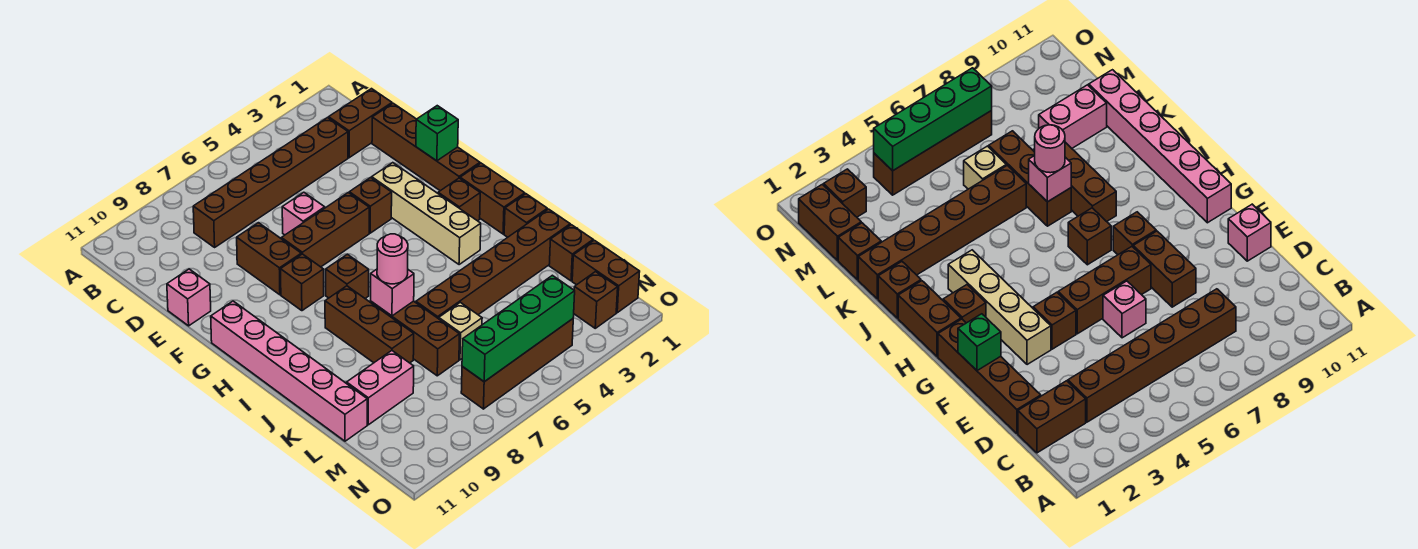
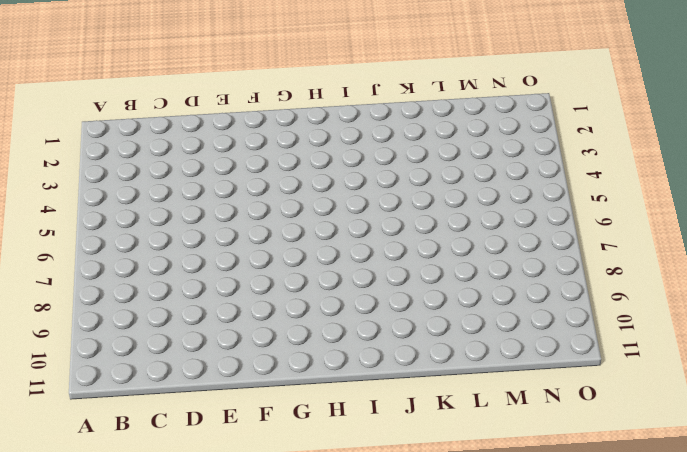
none -> brown 1x2 brick [329,89,392,158]
none -> brown 1x6 brick [193,118,348,247]
none -> brown 1x4 brick [372,103,480,191]

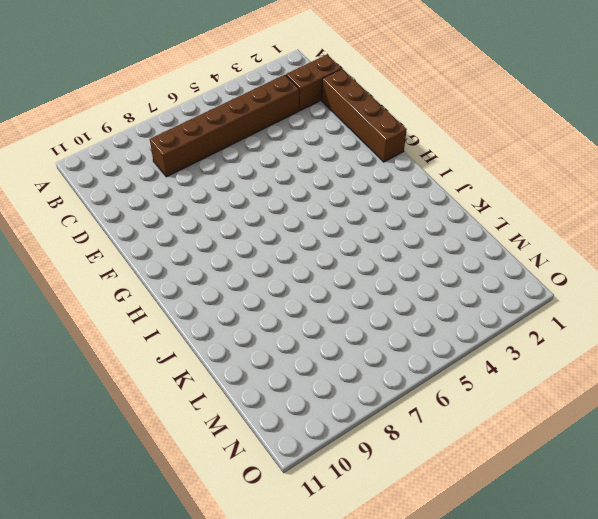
none -> pink 1x1 brick [282,192,325,235]
none -> brown 1x2 brick [237,223,301,295]
none -> pink 1x1 brick [167,269,211,326]

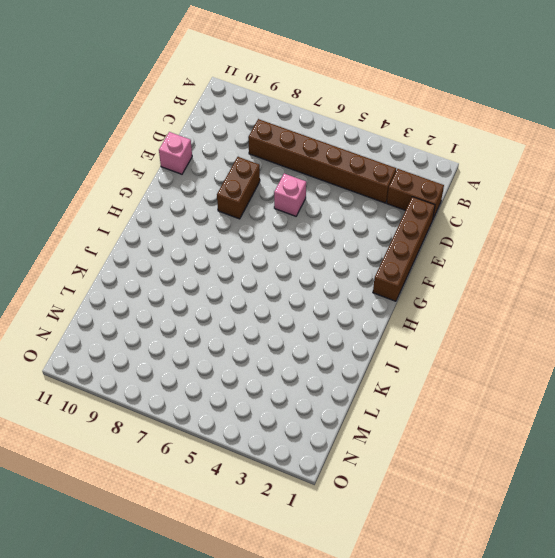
none -> tan 1x4 brick [372,163,481,265]
none -> brown 1x1 brick [349,178,392,233]
none -> brown 1x3 brick [281,193,369,267]

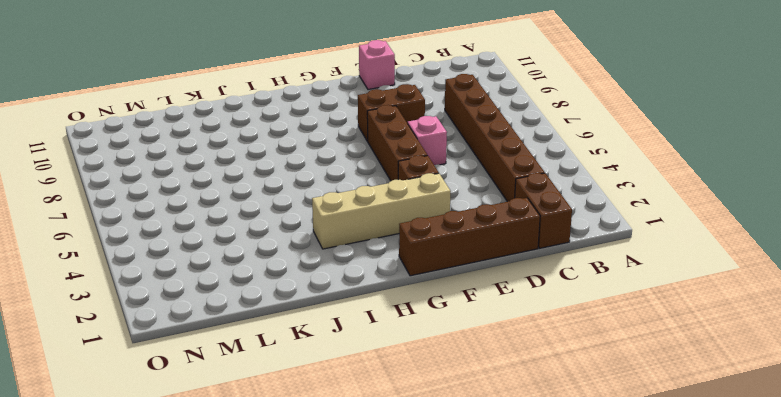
none -> brown 1x1 brick [281,254,324,311]
none -> pink 1x6 brick [211,301,367,441]
none -> brown 1x2 brick [460,163,525,234]

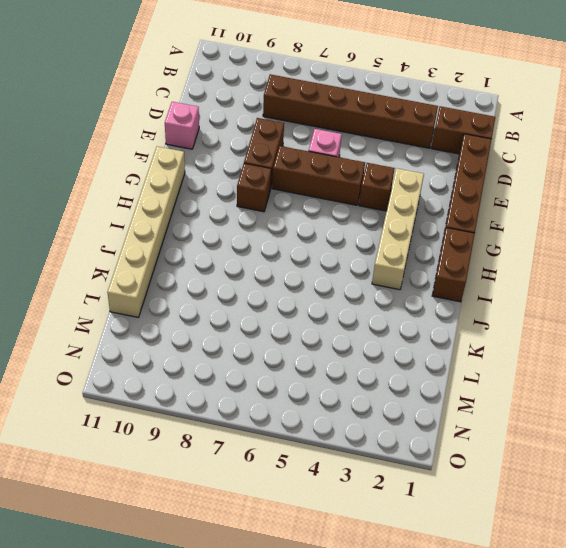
tan 1x6 brick [107,146,185,317] -> pink 1x6 brick [211,301,367,441]
none -> brown 1x1 brick [438,178,480,221]
none -> brown 1x1 brick [326,254,369,298]
none -> brown 1x3 brick [325,286,414,363]

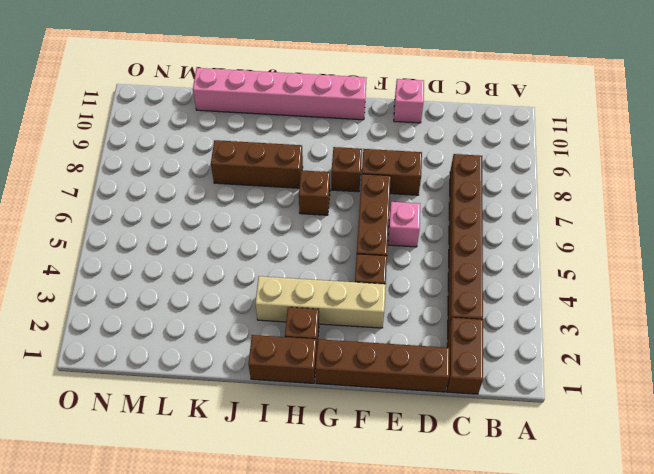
none -> brown 1x1 brick [504,194,547,237]
none -> brown 1x3 brick [370,301,460,376]
none -> brown 1x6 brick [416,209,570,319]

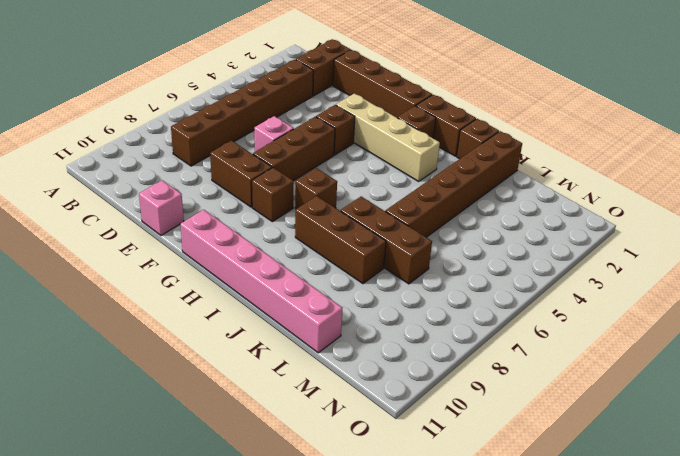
none -> brown 1x1 brick [549,225,593,281]
none -> tan 1x1 brick [439,302,482,360]
none -> pink 1x2 brick [347,351,414,425]

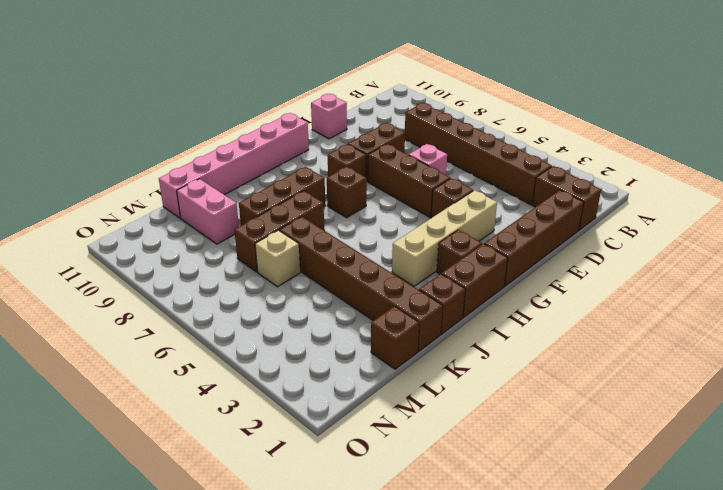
none -> brown 1x2 brick [572,240,640,313]
none -> brown 1x1 brick [574,272,618,328]
none -> brown 1x4 brick [461,319,573,409]

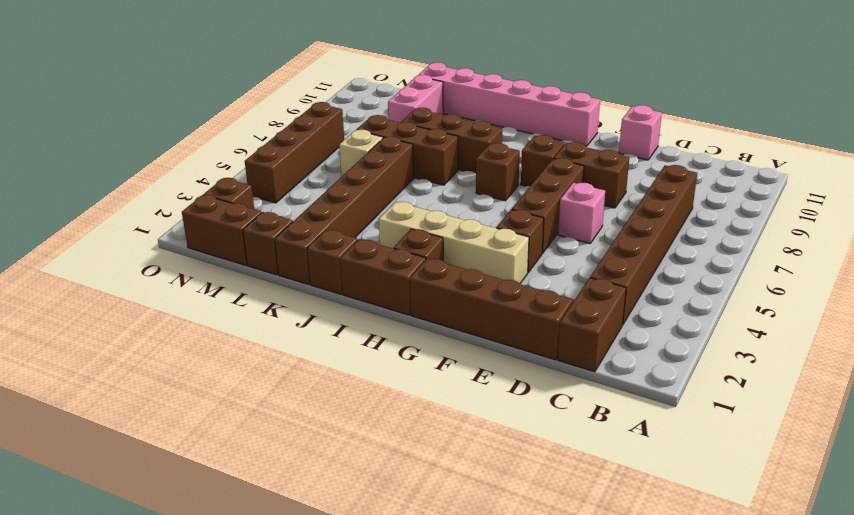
none -> green 1x1 brick [416,106,458,161]
none -> pink 1x1 brick [371,269,414,316]
none -> green 1x4 brick [462,275,575,382]

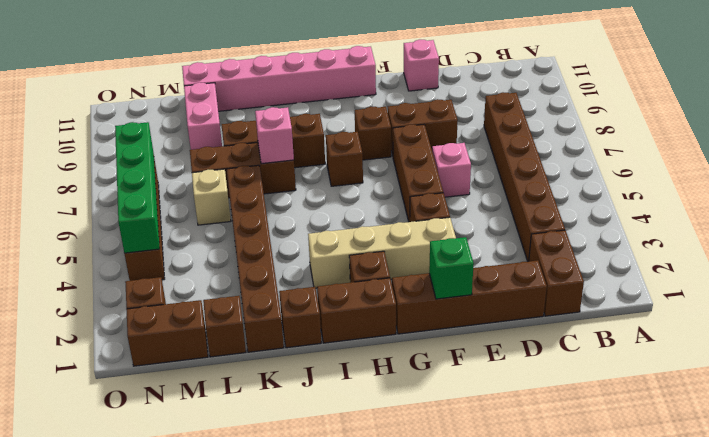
none -> pink 1x1 round brick [377,234,408,284]

